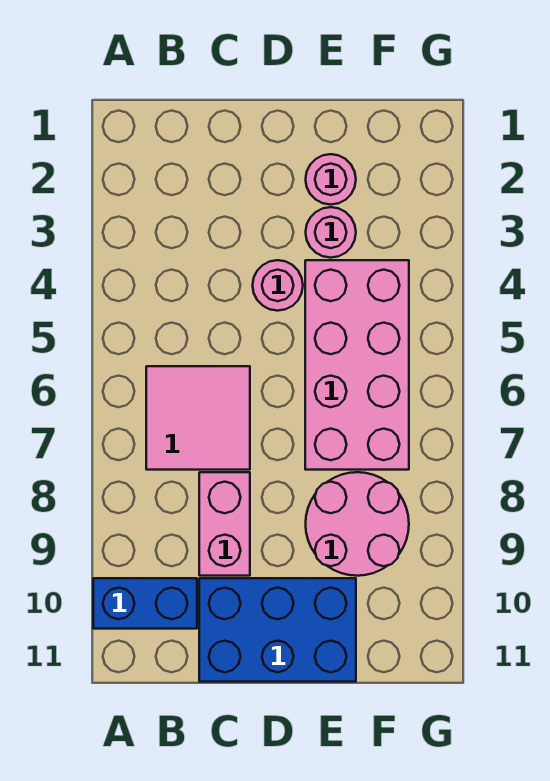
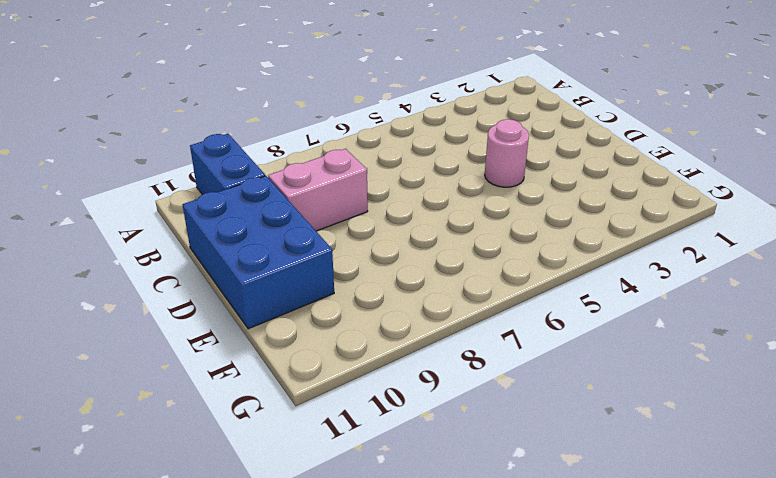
none -> pink 2x2 tile [146,366,250,470]
none -> pink 1x1 round brick [306,154,356,205]

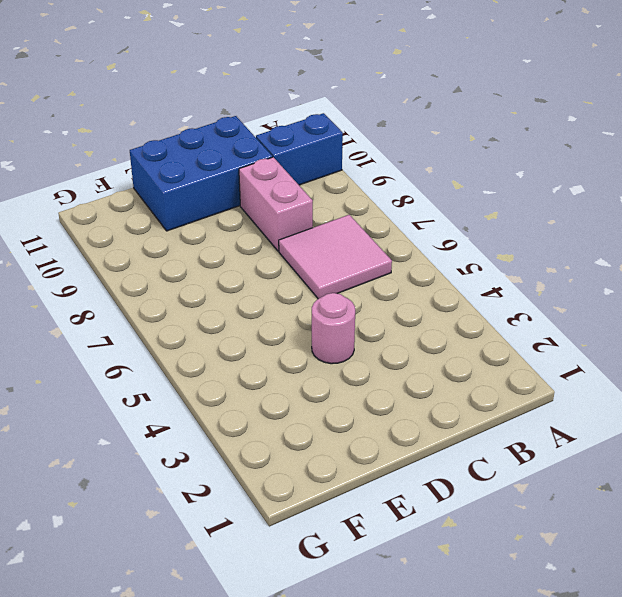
none -> pink 1x1 round brick [306,154,356,205]
none -> pink 1x1 round brick [306,207,356,258]

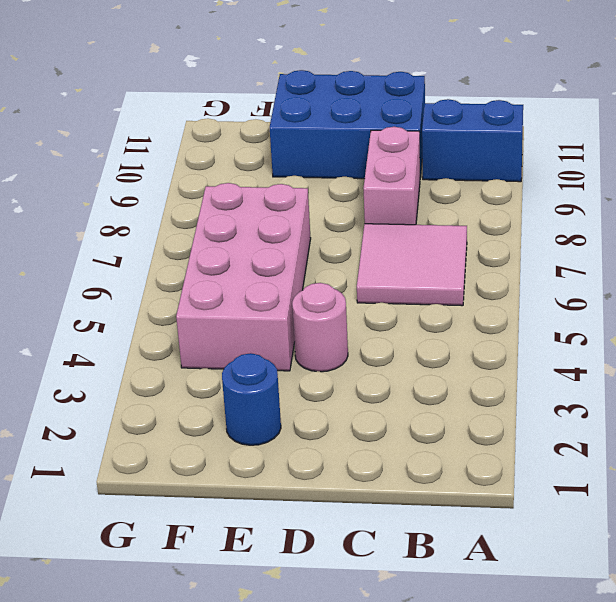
blue 1x1 round brick [222,353,281,445] -> pink 1x1 round brick [306,154,356,205]
none -> pink 1x1 round brick [306,207,356,258]
none -> pink 2x2 round brick [306,472,409,576]

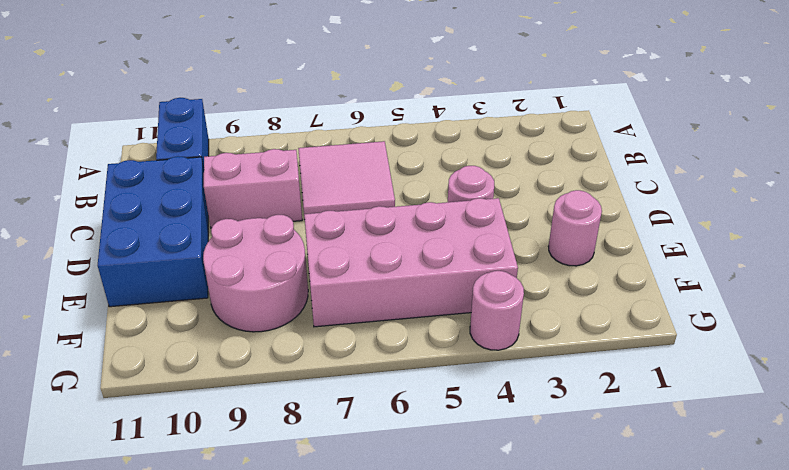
pink 1x1 round brick [470,271,524,350] -> pink 1x1 round brick moved to [306,207,356,258]

